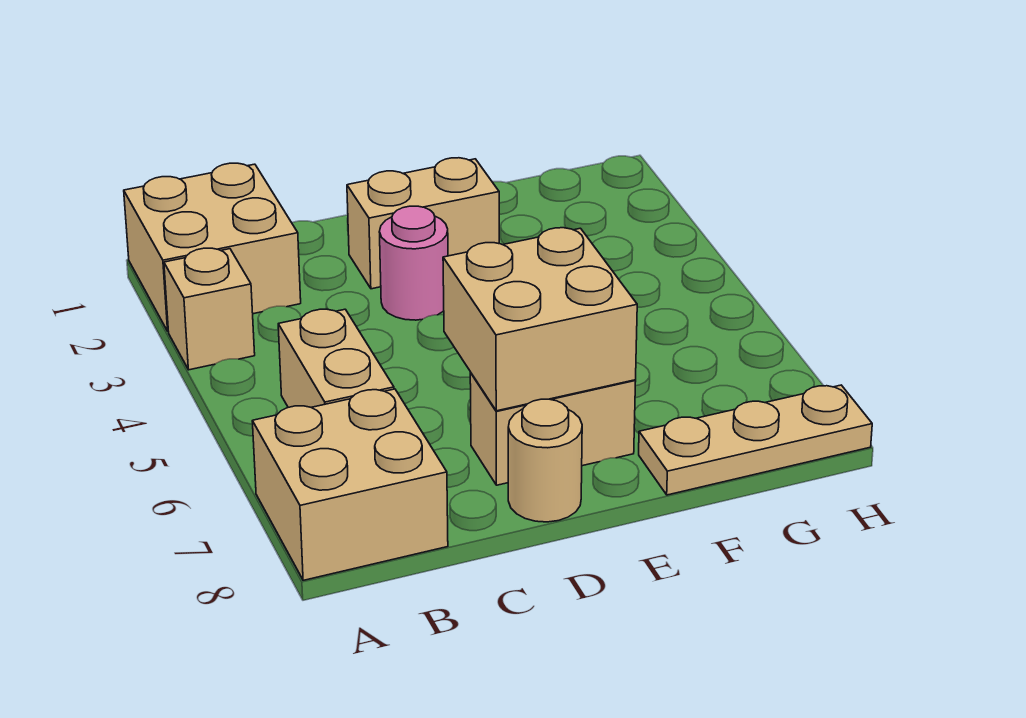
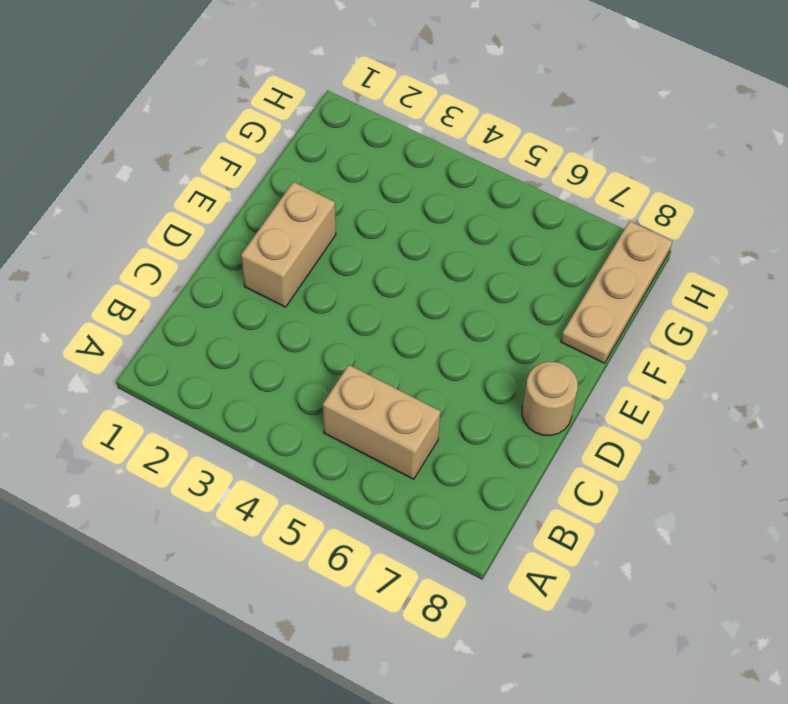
none -> tan 2x2 brick [124,163,301,331]
none -> tan 1x1 brick [164,248,255,370]

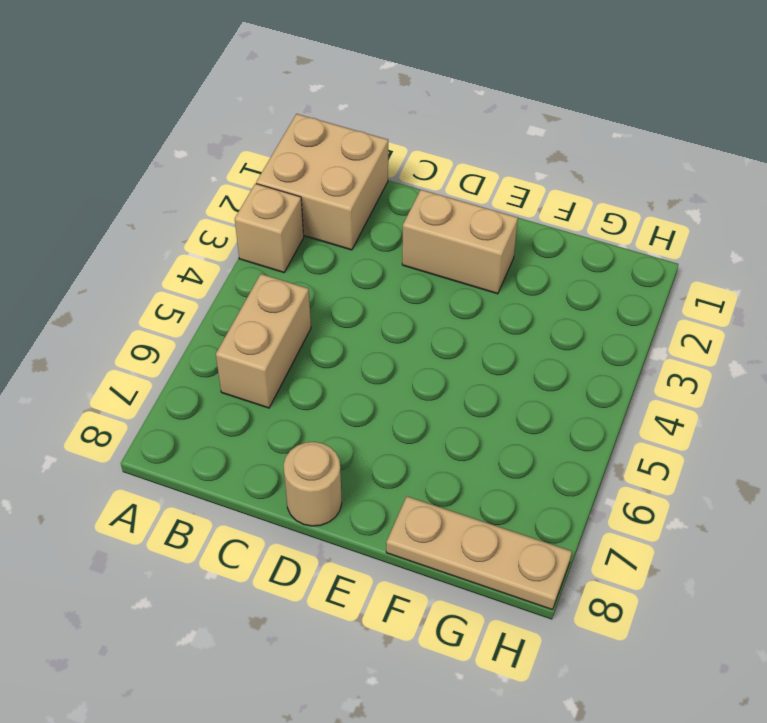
none -> tan 2x2 brick [252,389,448,580]
none -> pink 1x1 round brick [379,206,448,320]

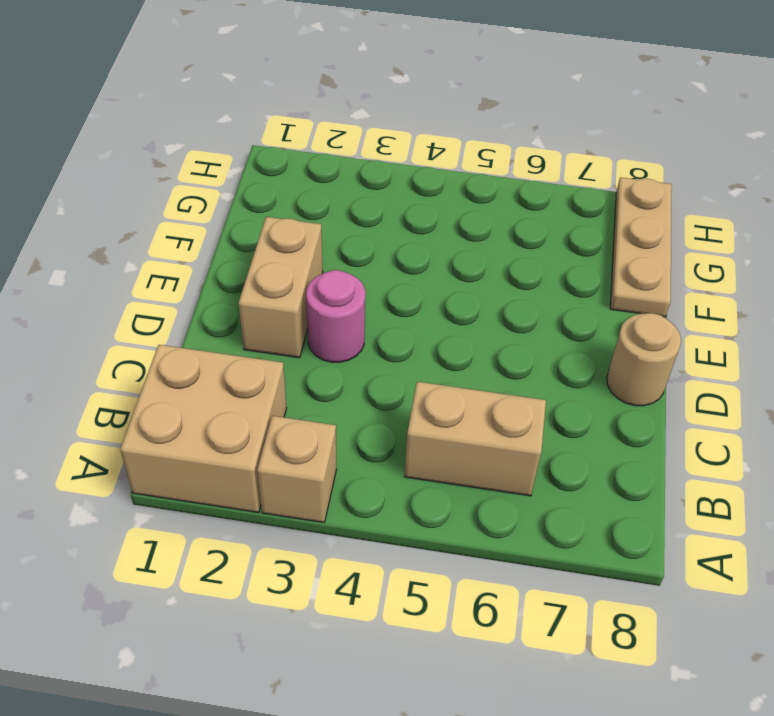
none -> tan 2x2 brick [252,389,448,580]
none -> tan 1x2 brick [470,373,636,485]

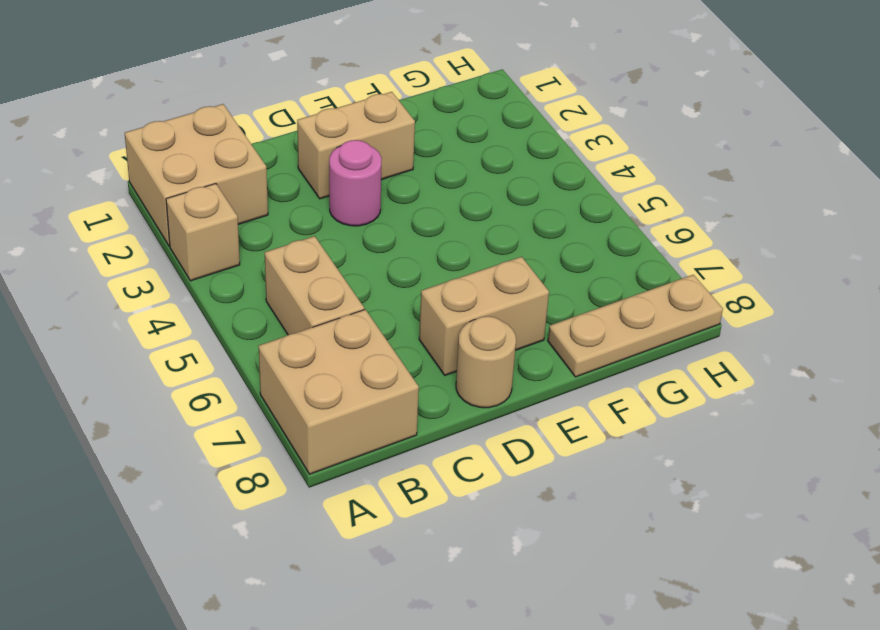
none -> tan 2x2 brick [443,228,637,411]

